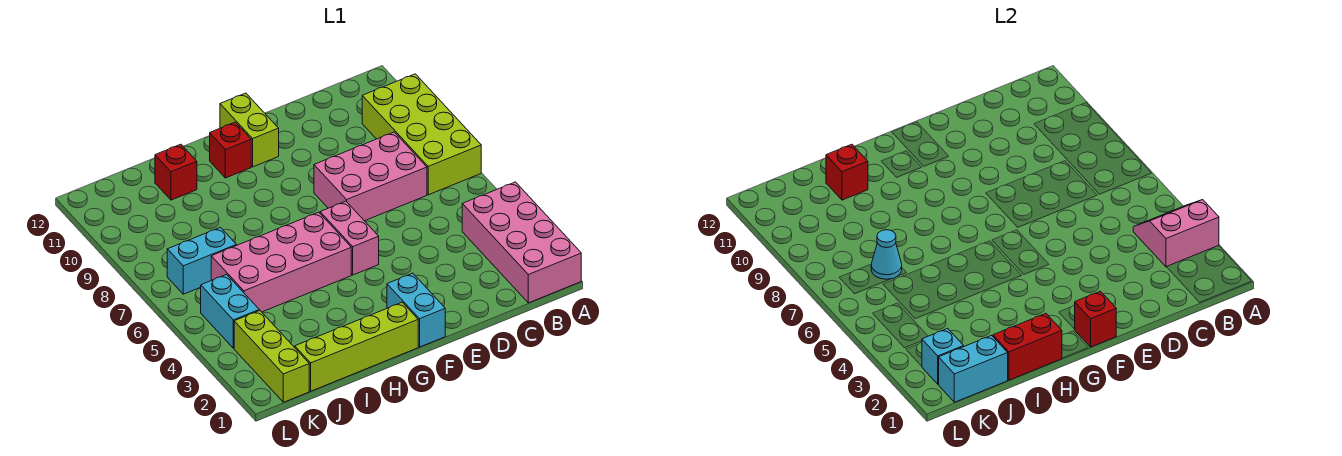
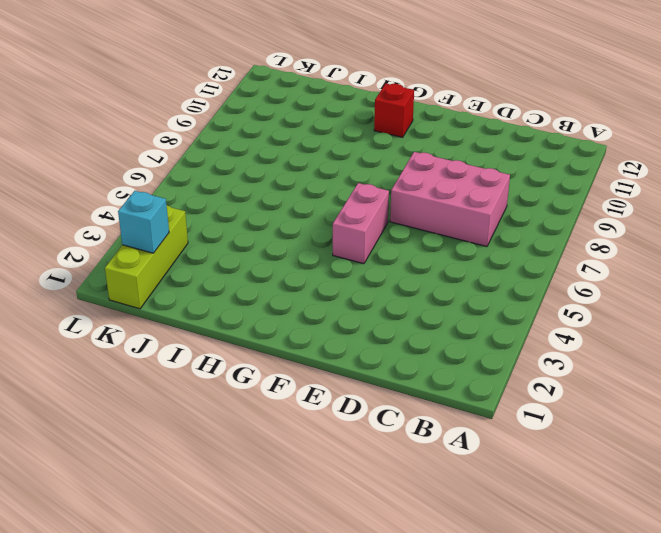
none -> pink 2x4 brick [462,182,581,303]
none -> lime 2x4 brick [362,74,481,195]
none -> cyan 1x2 brick [387,273,445,347]

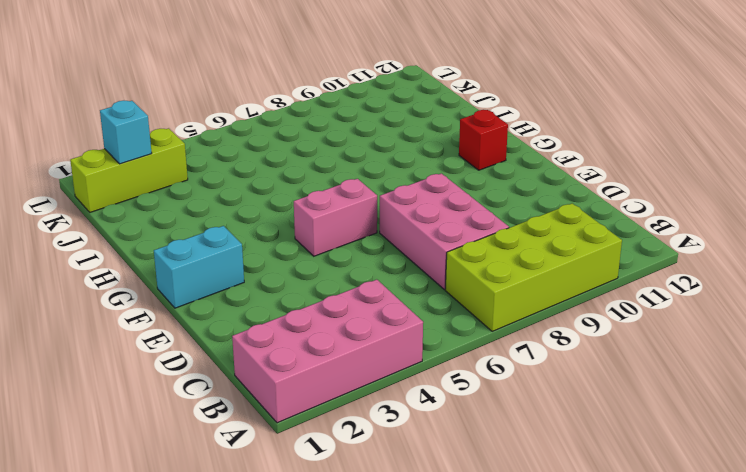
none -> lime 1x2 brick [220,93,279,167]
none -> lime 1x4 brick [295,302,418,391]
none -> pink 2x4 brick [211,212,351,312]

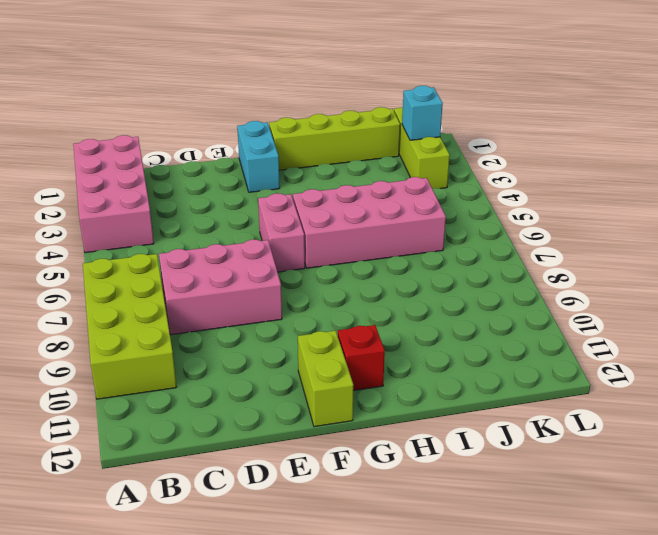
none -> red 1x1 brick [155,144,197,200]
none -> cyan 1x2 brick [167,227,236,294]
none -> cyan 1x2 brick [201,274,259,348]

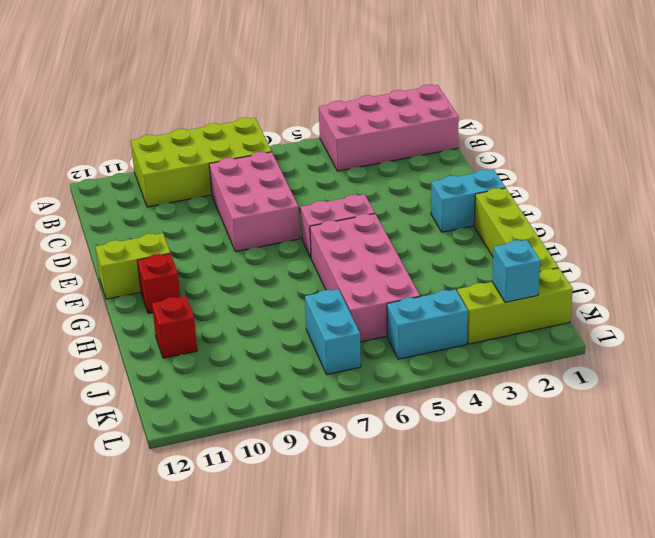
none -> pink 2x2 slope [1133,200,1219,267]
none -> red 1x1 brick [1075,291,1116,347]
none -> red 1x2 brick [993,314,1062,380]

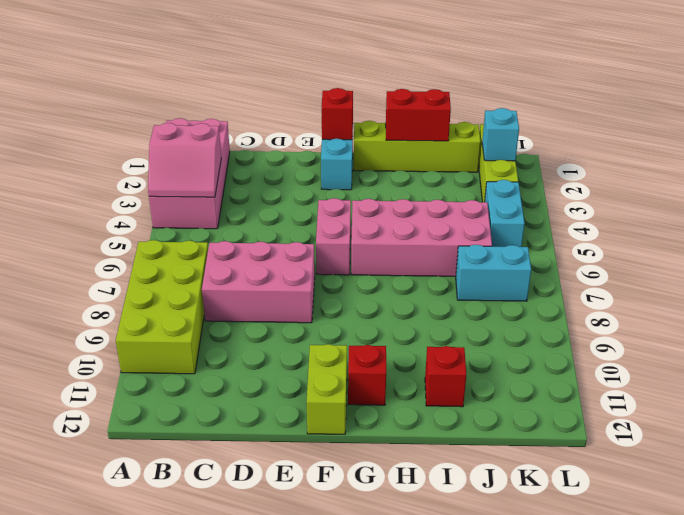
none -> red 1x1 brick [826,144,868,200]
none -> cyan 1x2 brick [938,336,1008,402]
none -> cyan 1x1 cone [871,230,902,279]

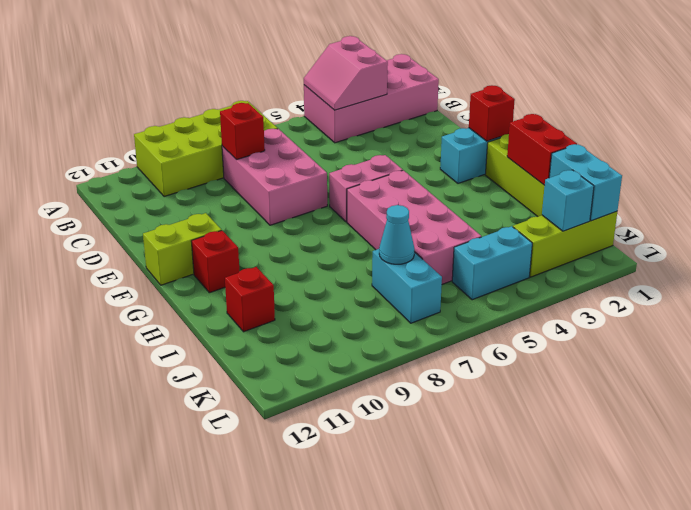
red 1x1 brick [220,103,265,160] -> red 1x1 brick moved to [826,144,868,200]

